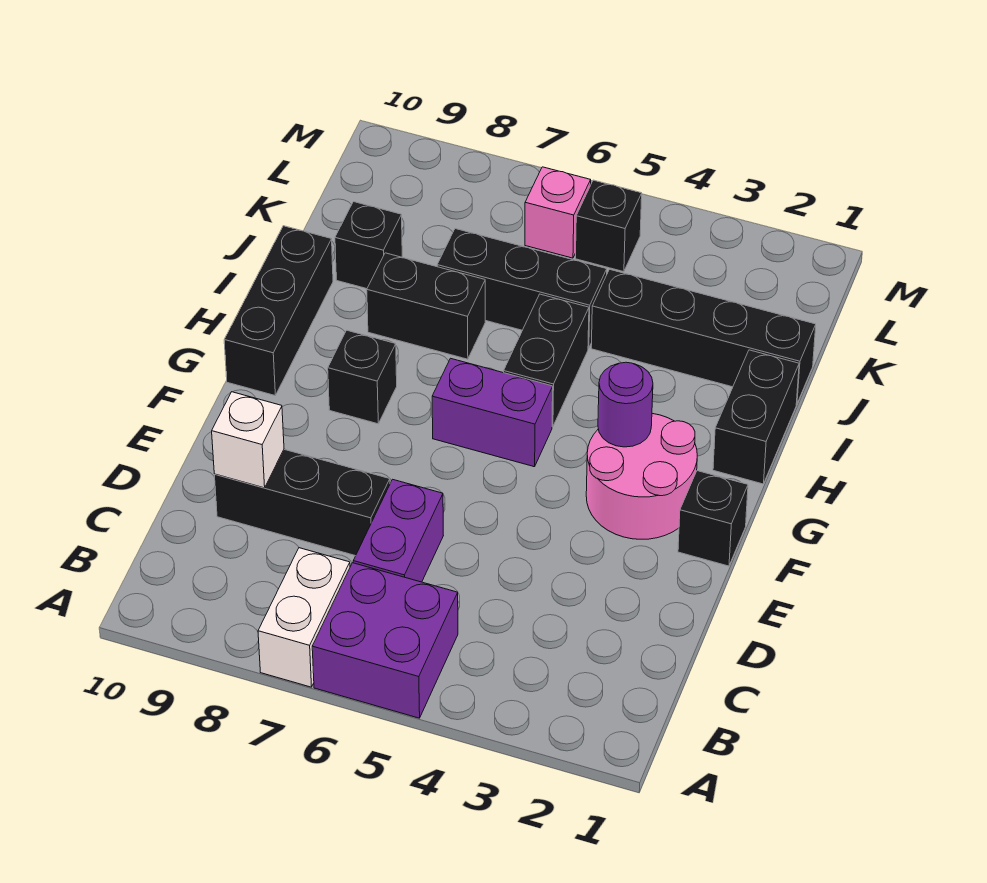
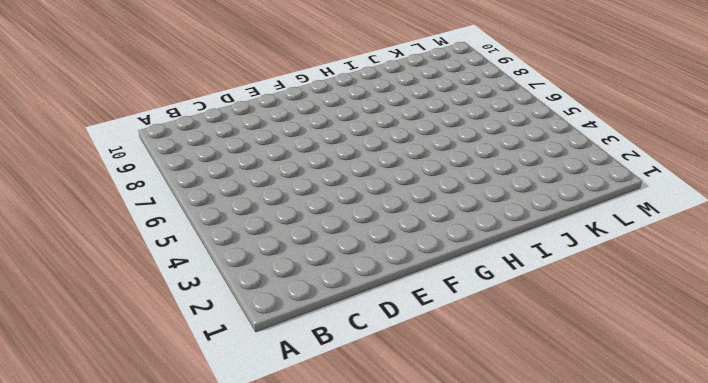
none -> purple 2x2 brick [312,563,458,718]
none -> white 1x2 brick [258,548,350,687]
none -> purple 1x2 brick [353,479,443,582]

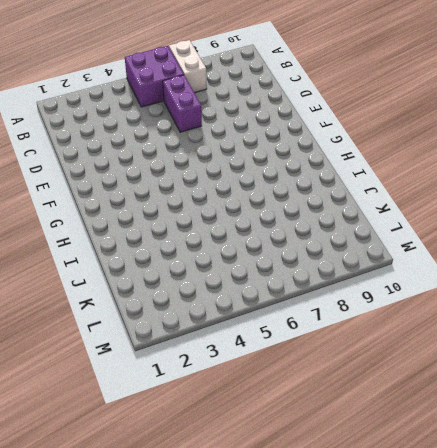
none -> black 1x3 brick [214,449,390,556]
none -> black 1x1 brick [678,471,748,566]
none -> pink 2x2 round brick [586,413,697,539]

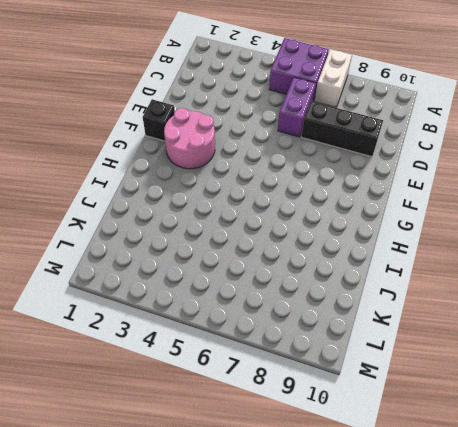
none -> purple 1x2 brick [432,358,553,467]
none -> black 1x1 brick [328,330,397,424]
none -> black 1x3 brick [224,226,333,395]

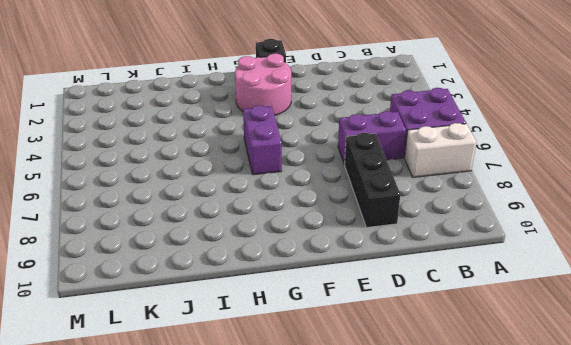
none -> black 1x1 brick [328,330,397,424]
none -> black 1x3 brick [224,226,333,395]
none -> black 1x2 brick [713,350,799,484]

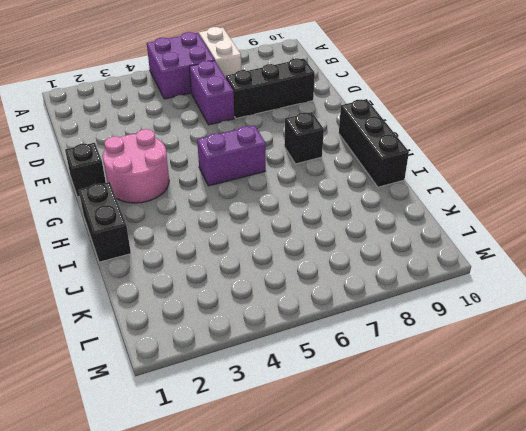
none -> black 1x2 brick [504,294,589,427]
none -> black 1x2 brick [367,253,485,359]
none -> black 1x4 brick [591,269,816,404]

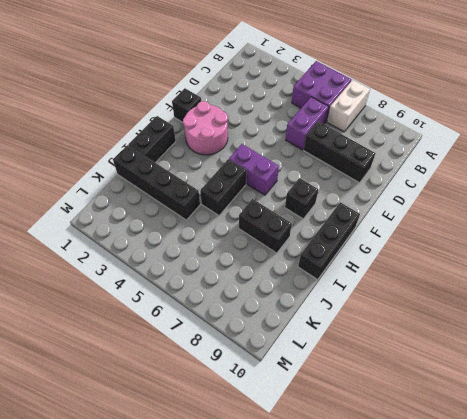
none -> black 1x3 brick [437,229,607,348]
none -> black 1x1 brick [335,202,402,289]
none -> black 1x1 brick [576,180,642,272]

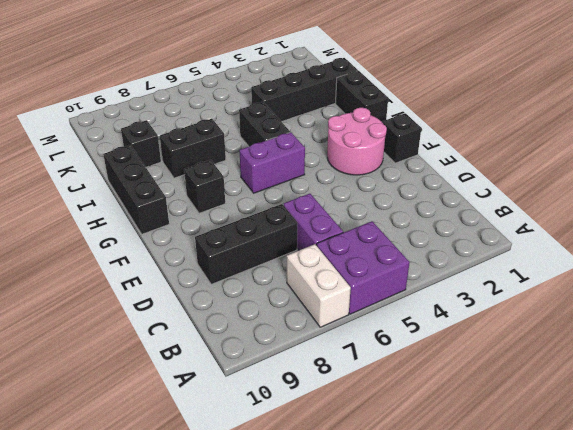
none -> black 1x3 brick [437,229,607,348]
none -> black 1x1 brick [576,180,642,272]
none -> pink 1x1 brick [525,167,591,258]

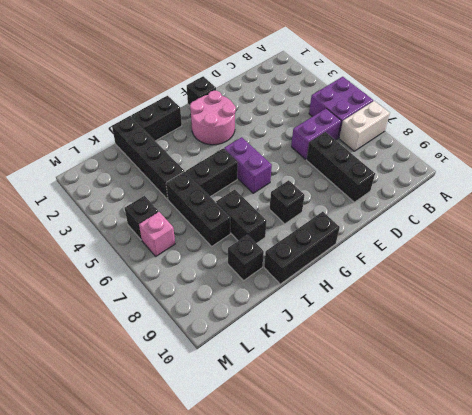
none -> white 1x1 brick [212,392,284,488]
none -> purple 1x1 round brick [598,362,653,447]

